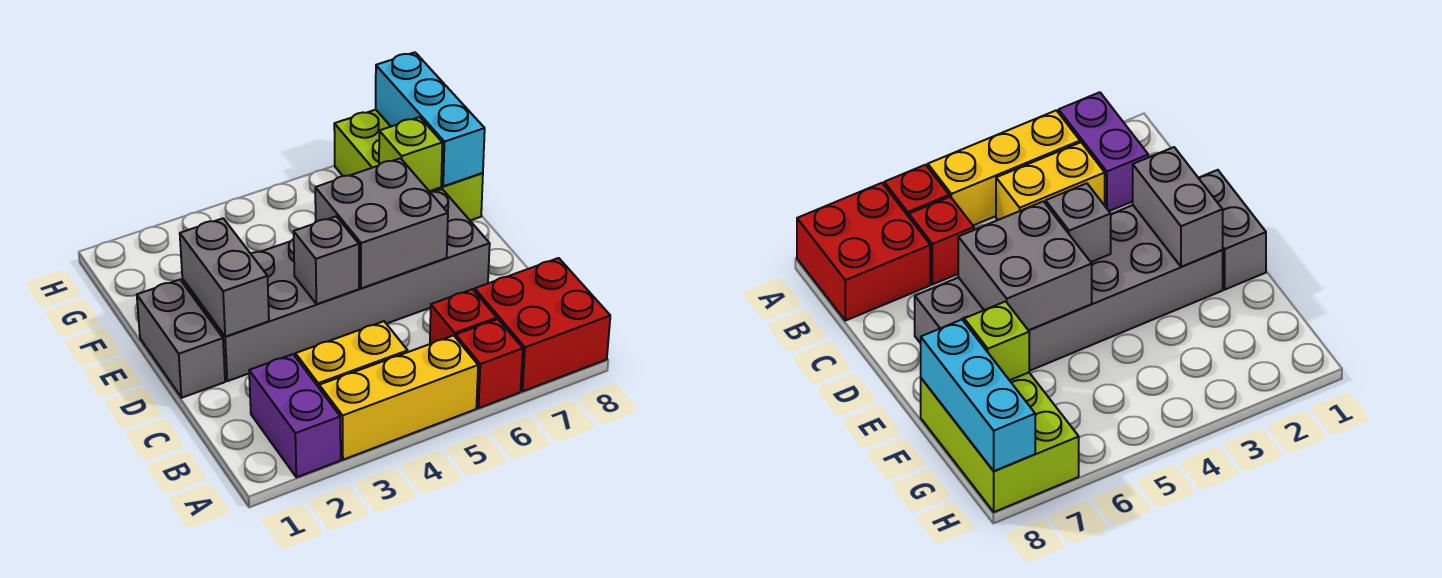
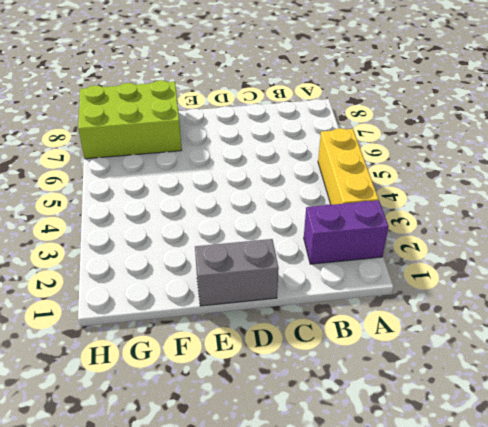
none -> red 1x1 brick [456,319,523,408]
none -> red 2x2 brick [475,258,610,391]
none -> yellow 1x2 brick [296,321,408,387]

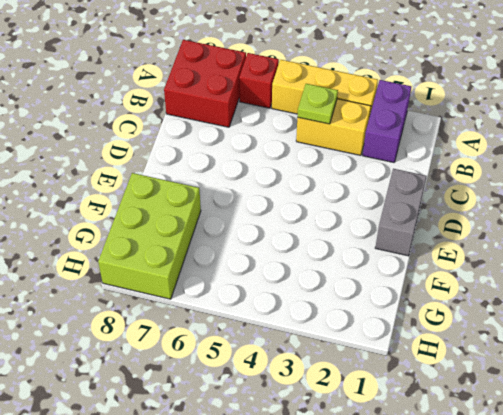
lime 1x1 plate [297,84,338,124] -> none
none -> red 1x1 brick [430,289,497,344]
none -> grey 2x6 brick [182,189,490,381]
none -> grey 1x2 brick [180,218,269,337]

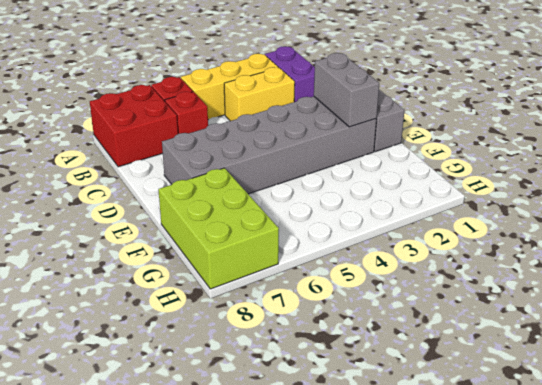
none -> grey 1x1 brick [294,216,359,304]
none -> grey 2x2 brick [315,158,448,288]
none -> lime 1x1 brick [379,117,442,191]

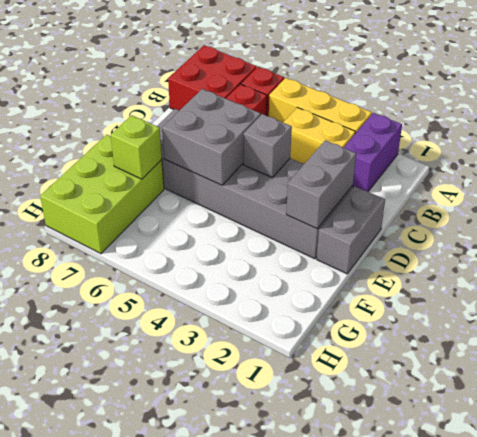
none -> cyan 1x3 brick [376,52,485,186]

